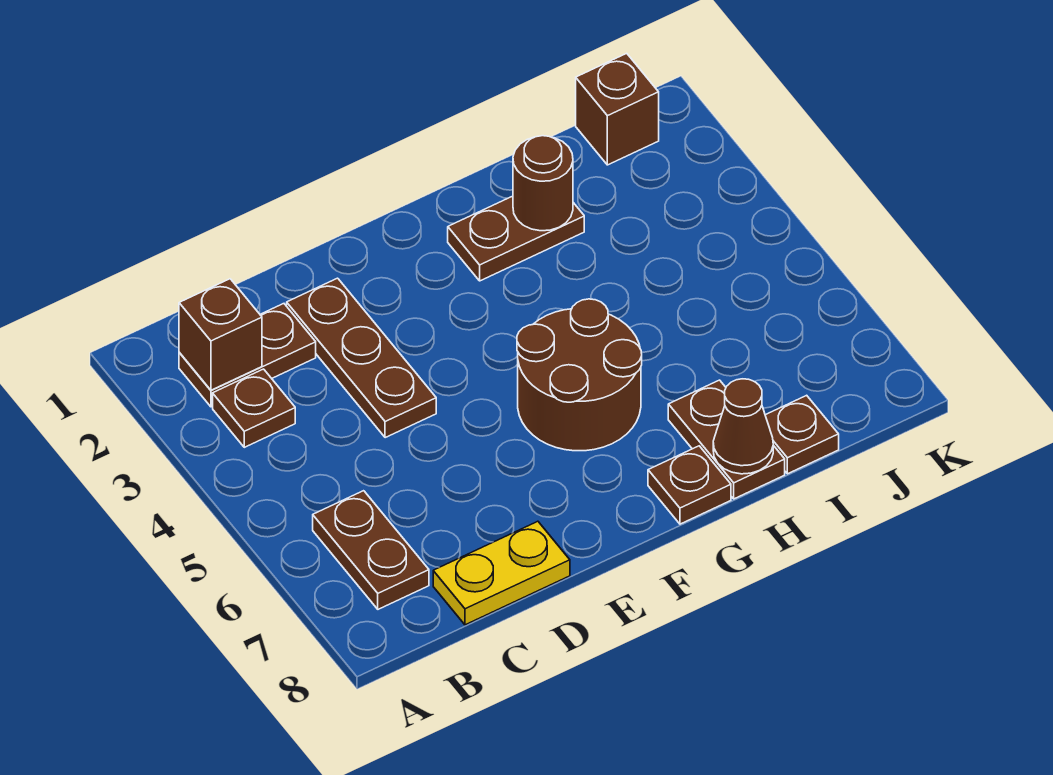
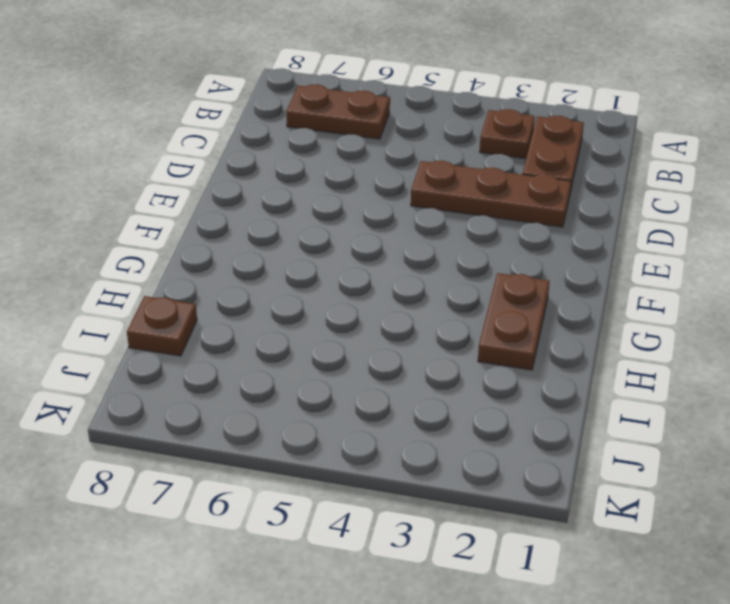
none -> yellow 1x2 plate [433,521,570,625]
none -> brown 2x2 round brick [517,299,642,451]
none -> brown 1x1 plate [648,446,731,524]

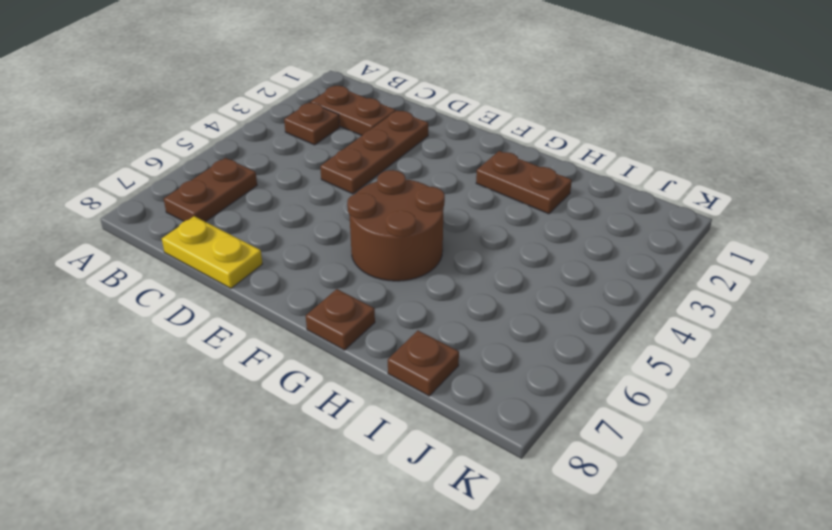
none -> brown 1x2 plate [668,380,785,499]
none -> brown 1x1 brick [576,53,659,165]
none -> brown 1x1 brick [179,279,262,390]

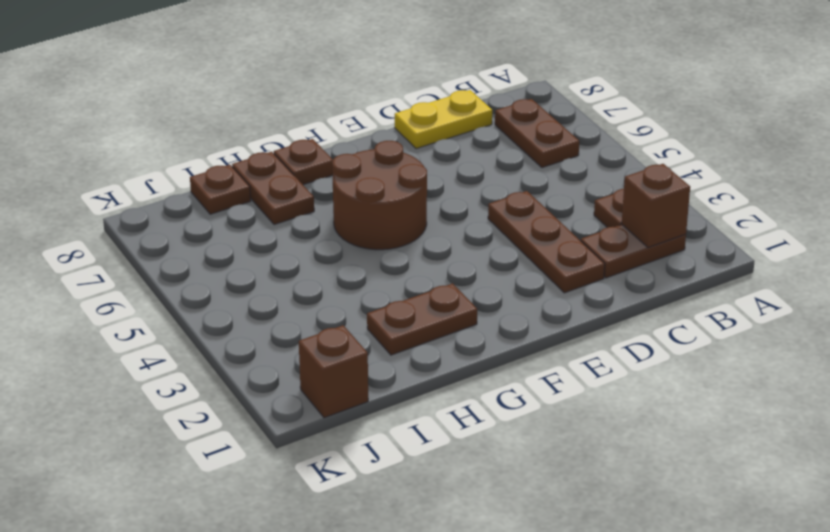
none -> brown 1x1 round brick [513,136,573,231]
none -> brown 1x1 cone [713,379,773,474]

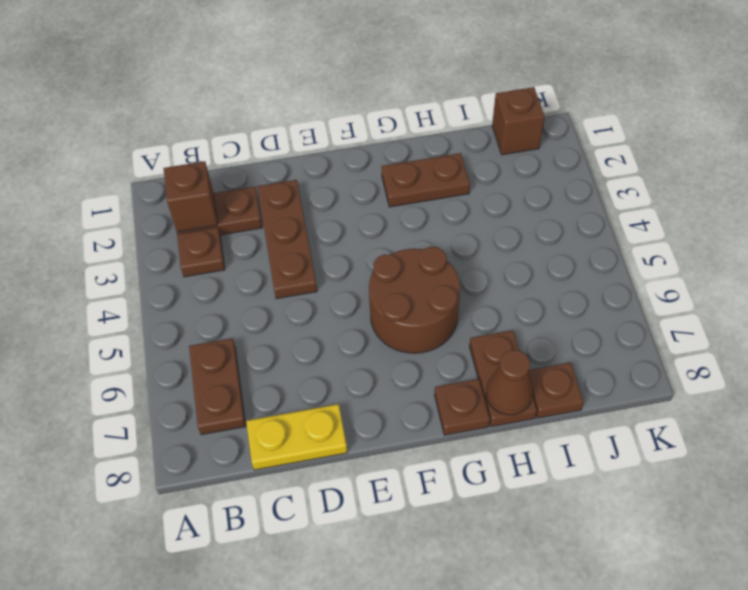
none -> brown 1x1 round brick [513,136,573,231]

